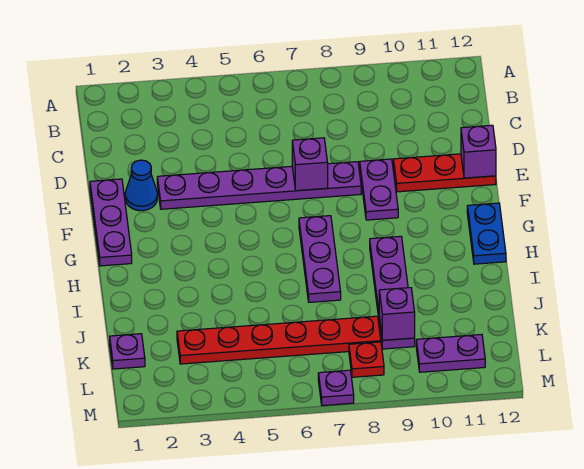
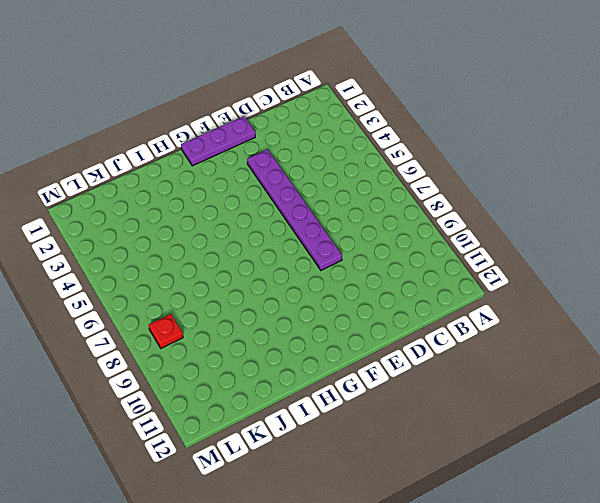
none -> blue 1x1 cone [125,160,157,211]
none -> purple 1x2 plate [360,159,398,220]
none -> red 1x3 plate [393,154,496,192]

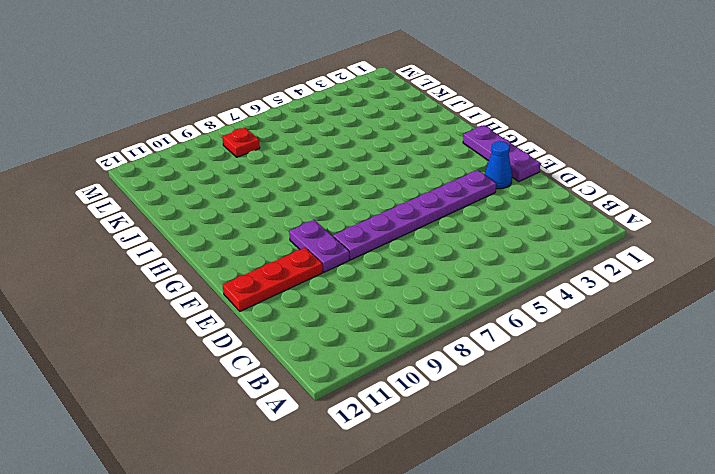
none -> purple 1x3 plate [299,216,341,302]
none -> blue 1x2 plate [467,203,506,264]
none -> purple 1x4 plate [370,236,415,349]

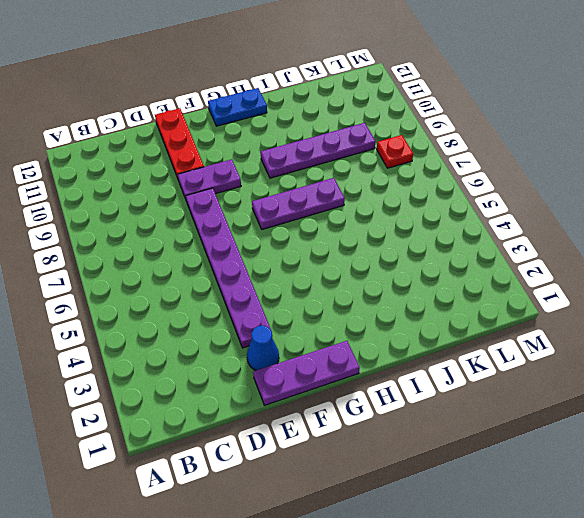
none -> purple 1x1 plate [110,334,145,369]
none -> red 1x6 plate [177,316,381,364]
none -> purple 1x2 plate [416,335,485,372]

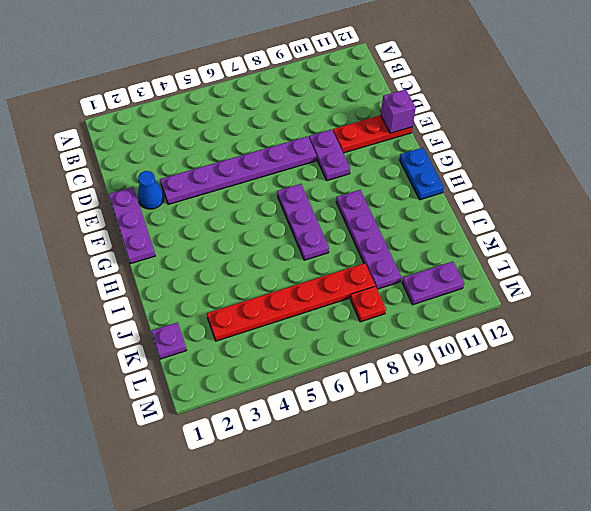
none -> purple 1x1 plate [318,370,354,406]
none -> purple 1x1 brick [292,138,328,191]
none -> purple 1x1 brick [379,288,415,340]

